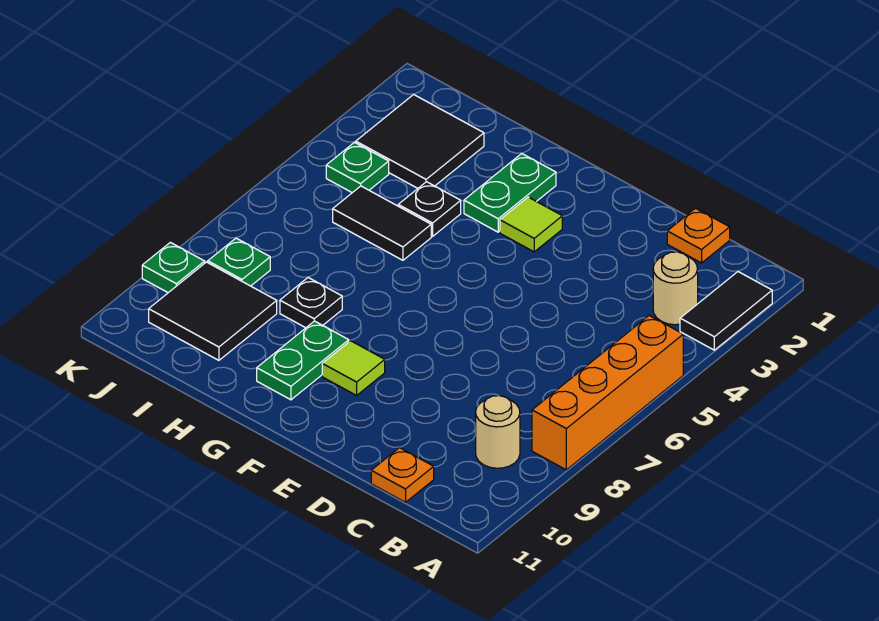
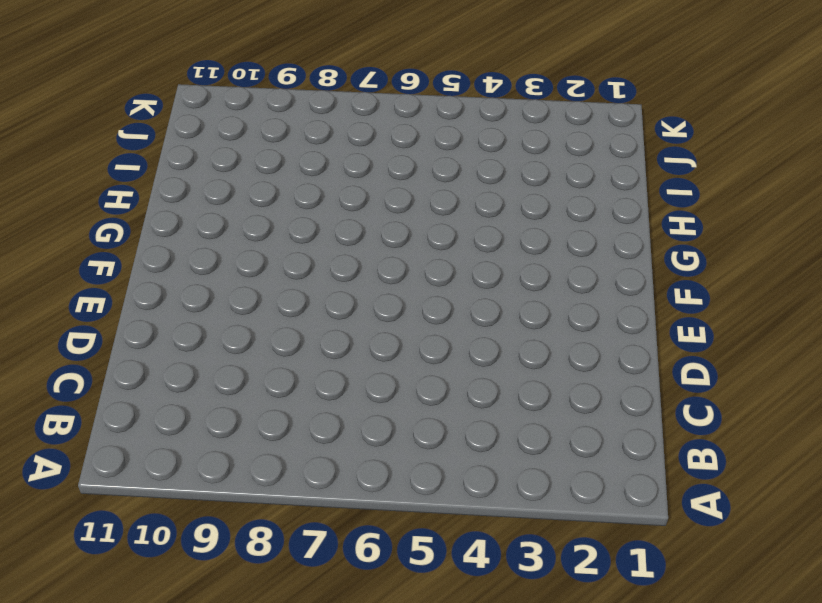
none -> black 1x2 tile [680,272,772,350]
none -> orange 1x4 brick [532,316,683,470]
none -> tan 1x1 round brick [653,252,698,325]

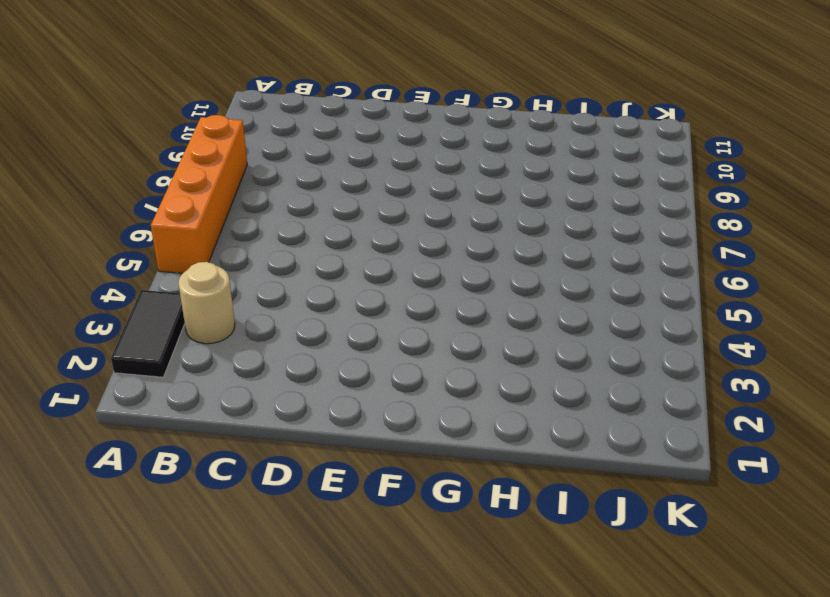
none -> tan 1x1 round brick [476,396,520,468]
none -> orange 1x1 plate [667,208,730,263]
none -> orange 1x1 plate [371,448,434,502]

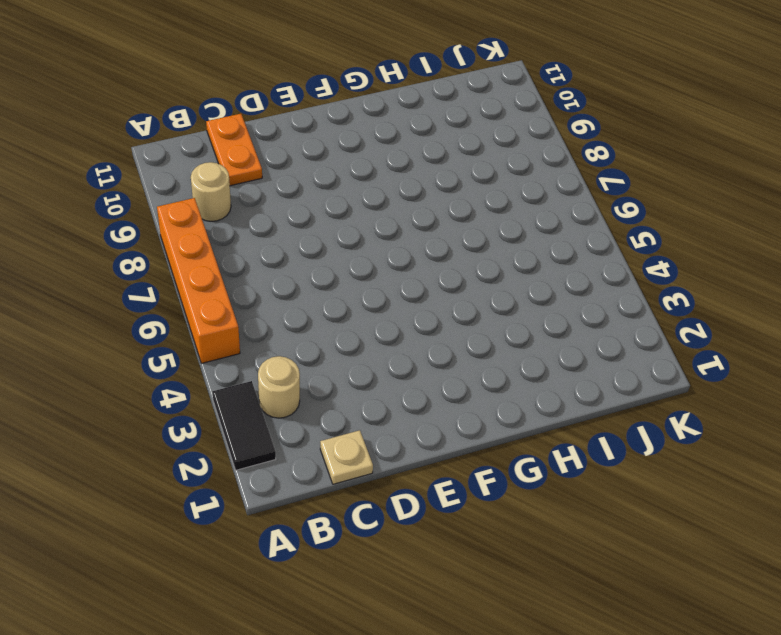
tan 1x1 plate [320,430,373,484] -> orange 1x1 plate [667,208,730,263]
orange 1x2 plate [206,114,262,186] -> orange 1x1 plate [371,448,434,502]
none -> lime 1x1 tile [500,197,562,252]
none -> lime 1x1 tile [322,341,385,395]
none -> green 1x2 plate [464,154,556,232]

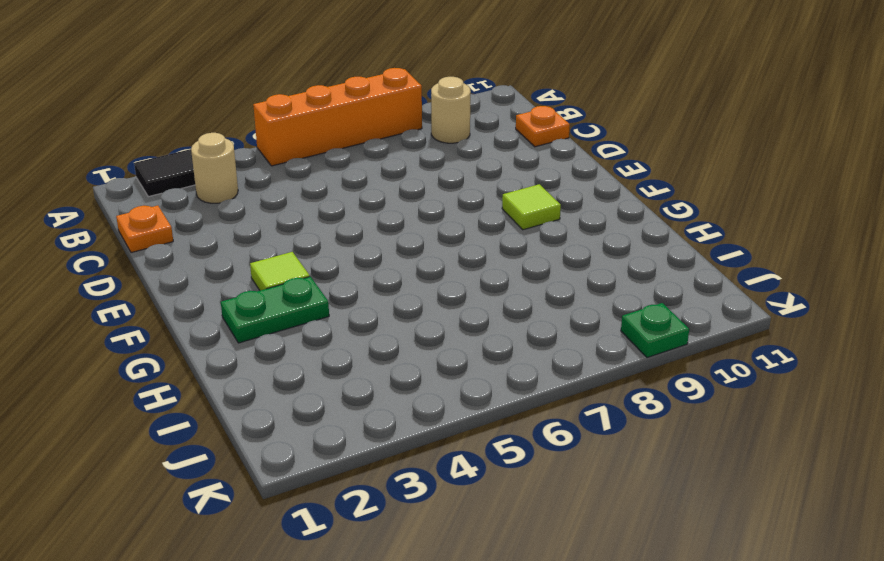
none -> green 1x2 plate [257,321,349,400]
none -> black 1x1 plate [398,182,461,236]
none -> black 1x2 tile [333,186,431,260]

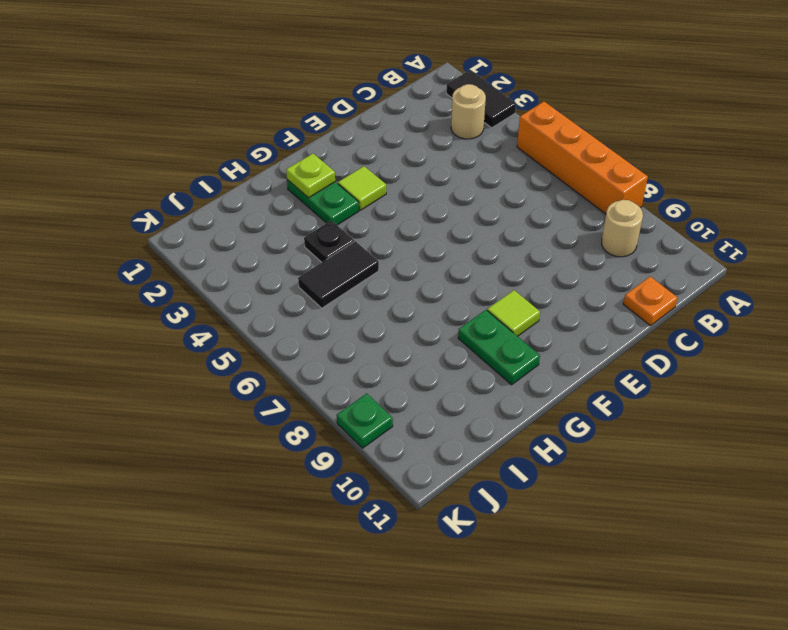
lime 1x1 plate [286,154,335,198] -> none
none -> orange 1x1 plate [667,208,730,263]
none -> black 1x1 plate [280,278,342,328]
none -> black 2x2 tile [356,95,484,188]

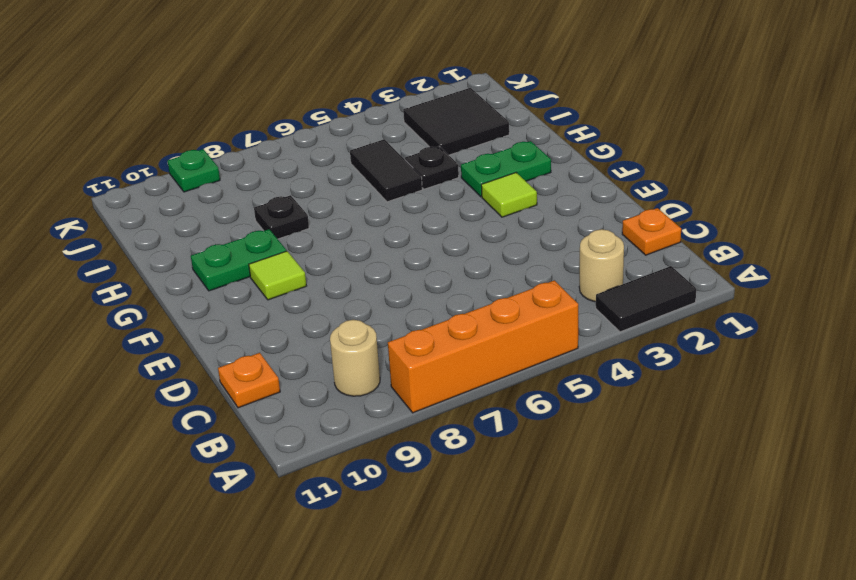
none -> black 2x2 tile [149,262,277,360]
none -> green 1x1 plate [326,142,389,193]
none -> green 1x1 plate [208,238,270,286]

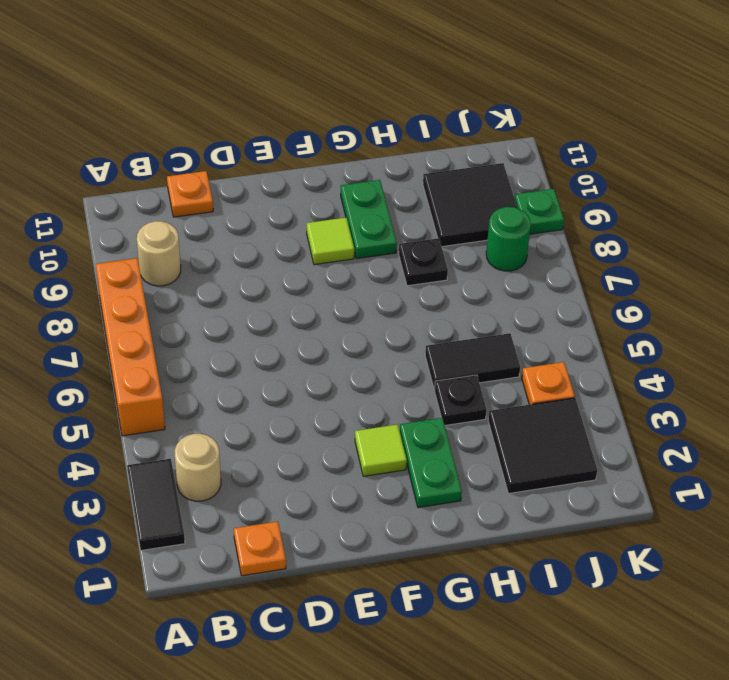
orange 1x1 plate [522,362,575,405] -> green 1x1 plate [326,142,389,193]
green 1x1 round brick [486,207,531,271] -> green 1x1 plate [208,238,270,286]

